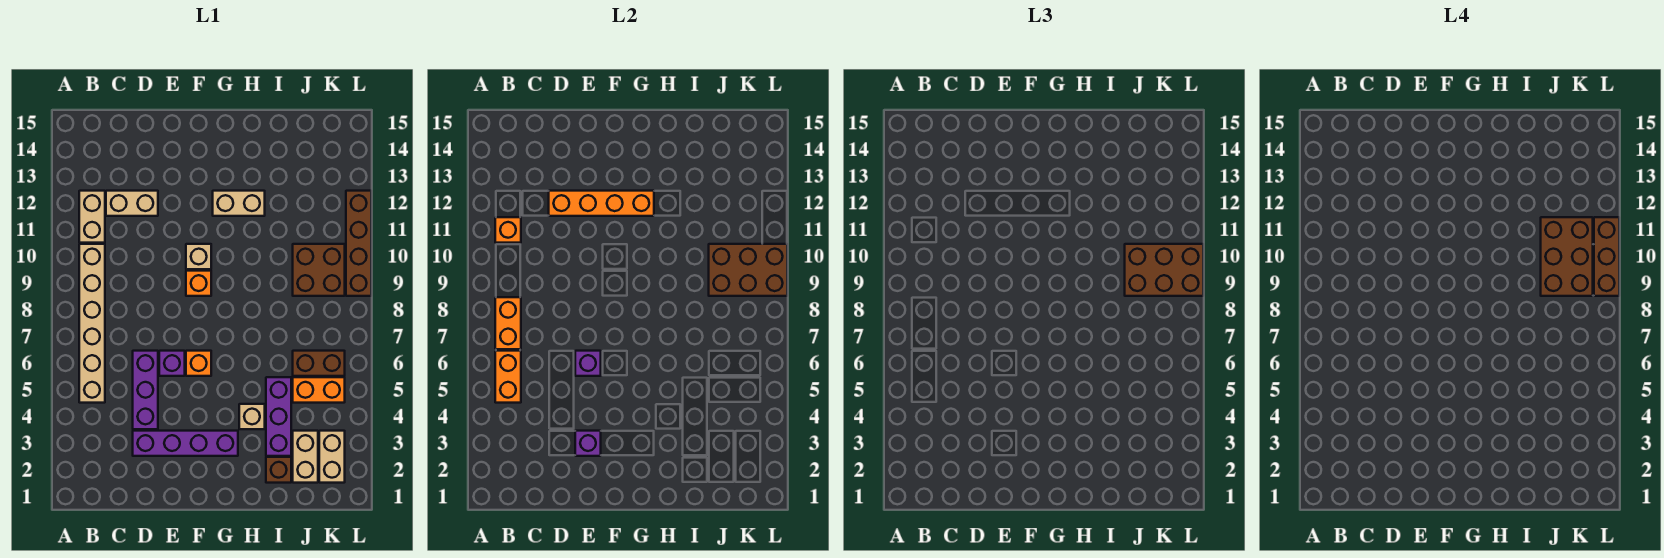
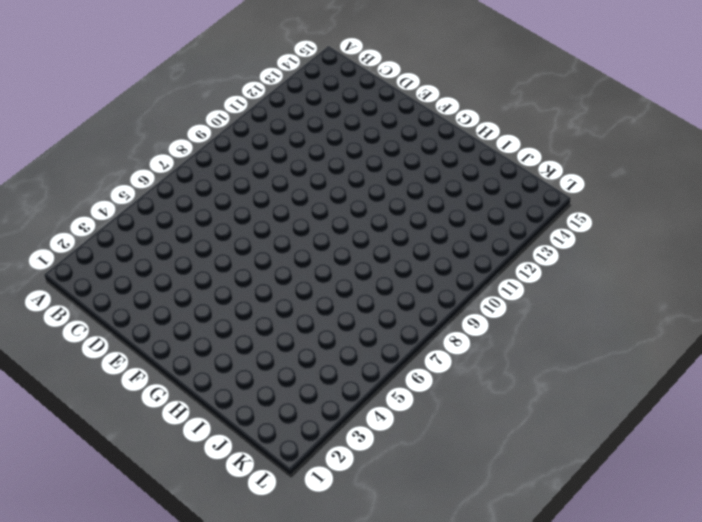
none -> tan 1x6 brick [79,244,105,403]
none -> tan 1x2 brick [79,191,105,243]
none -> tan 1x2 brick [106,191,158,216]

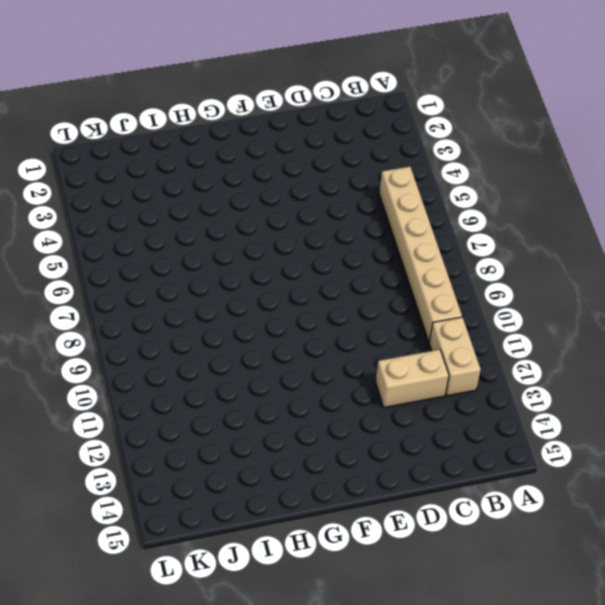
none -> purple 1x4 brick [133,431,238,456]
none -> purple 1x3 brick [133,351,158,429]
none -> purple 1x1 brick [159,351,185,376]

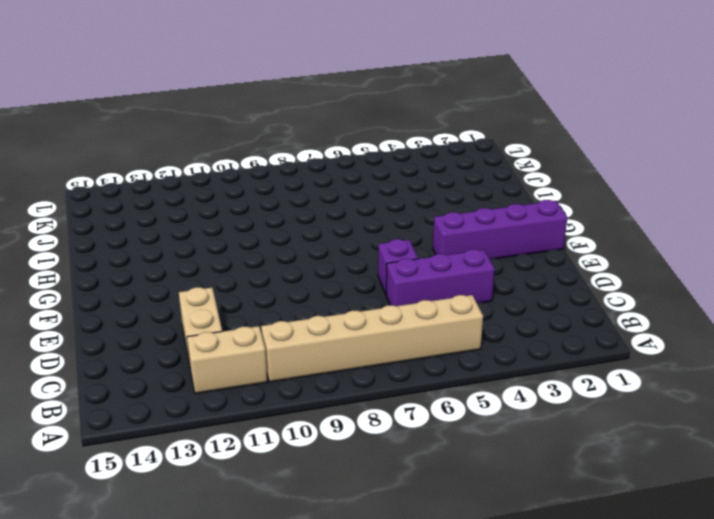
purple 1x4 brick [433,200,567,259] -> purple 1x4 brick turned to [133,431,238,456]
none -> orange 1x1 brick [186,351,211,376]
none -> orange 1x1 brick [186,271,211,296]
none -> tan 1x1 brick [186,244,211,269]

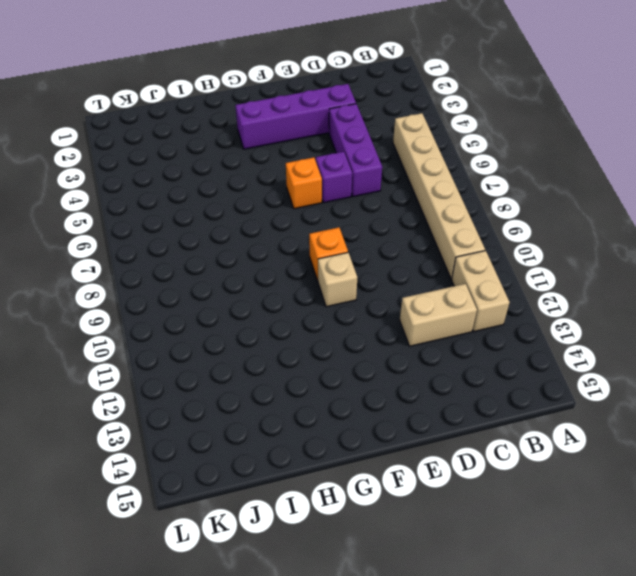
none -> tan 1x2 brick [213,191,265,216]
none -> tan 1x1 brick [239,404,265,429]
none -> brown 1x1 brick [266,457,291,483]

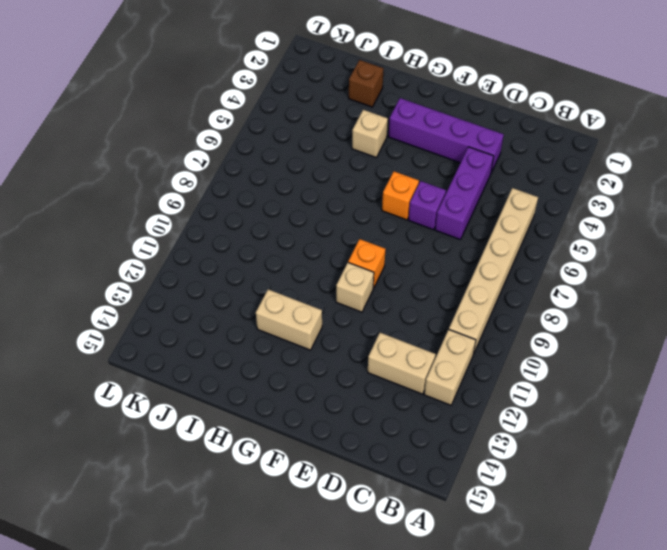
none -> purple 1x3 brick [266,377,291,456]
none -> tan 1x2 brick [293,431,318,483]
none -> orange 1x2 brick [293,377,345,403]

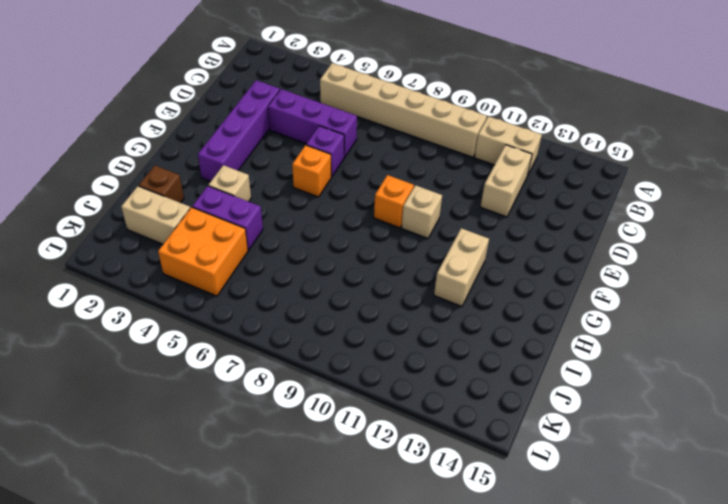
purple 1x2 brick [192,186,263,250] -> purple 1x3 brick [266,377,291,456]
orange 2x2 brick [158,207,248,296] -> orange 1x2 brick [293,377,345,403]
none -> brown 1x2 brick [293,351,345,376]
none -> brown 2x2 brick [293,244,345,296]
none -> tan 1x2 brick [319,431,345,483]

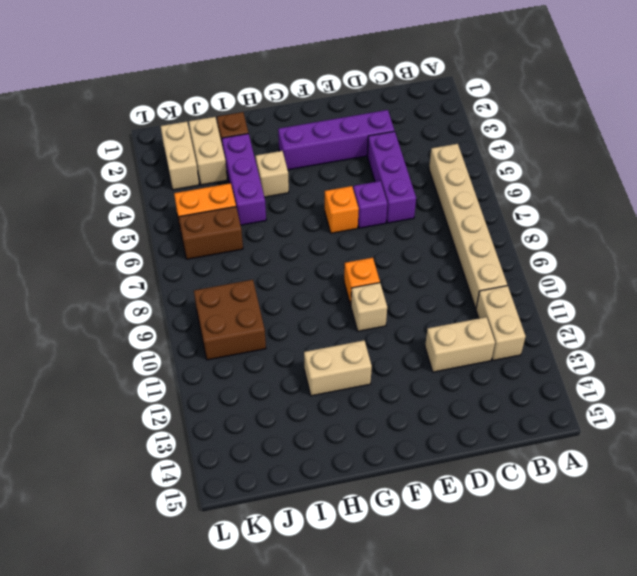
none -> brown 1x4 brick [346,191,371,296]
none -> orange 1x2 brick [495,351,521,403]
none -> orange 1x2 brick [495,297,521,349]

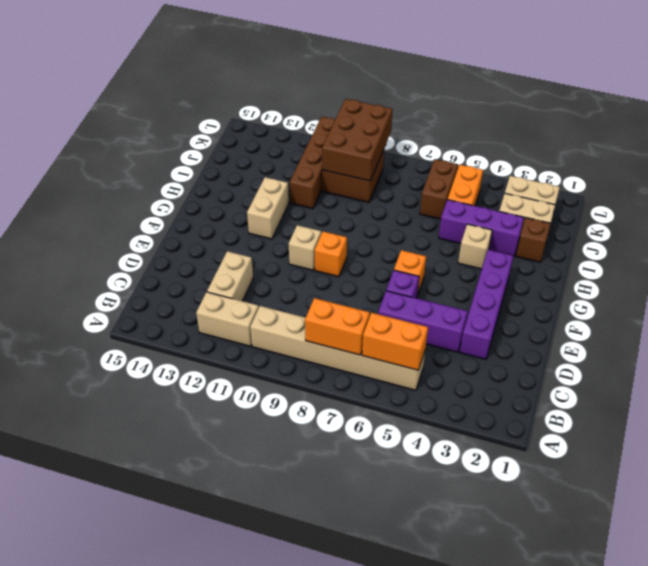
brown 1x4 brick [290,117,335,209] -> brown 1x4 brick turned to [346,191,371,296]
none -> orange 1x1 brick [495,217,521,243]
none -> orange 1x4 brick [549,191,654,216]
none -> purple 1x1 brick [575,431,601,456]

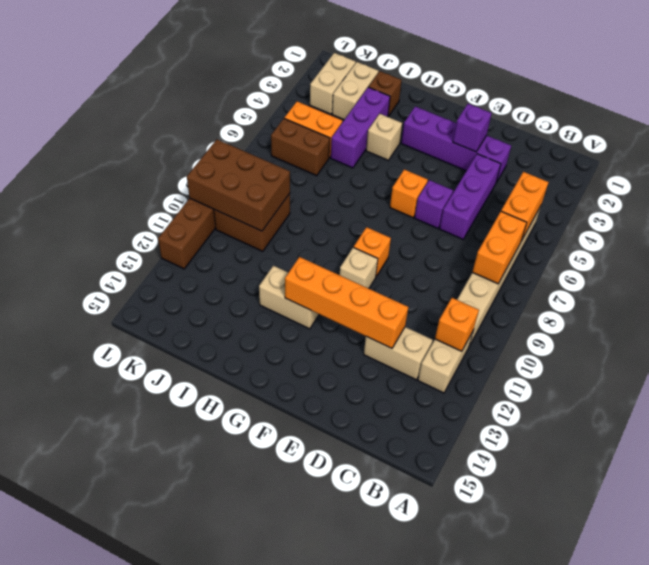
none -> purple 1x1 brick [575,351,601,376]
none -> brown 2x3 brick [1125,244,1203,296]
none -> brown 2x3 brick [1541,217,1593,296]

